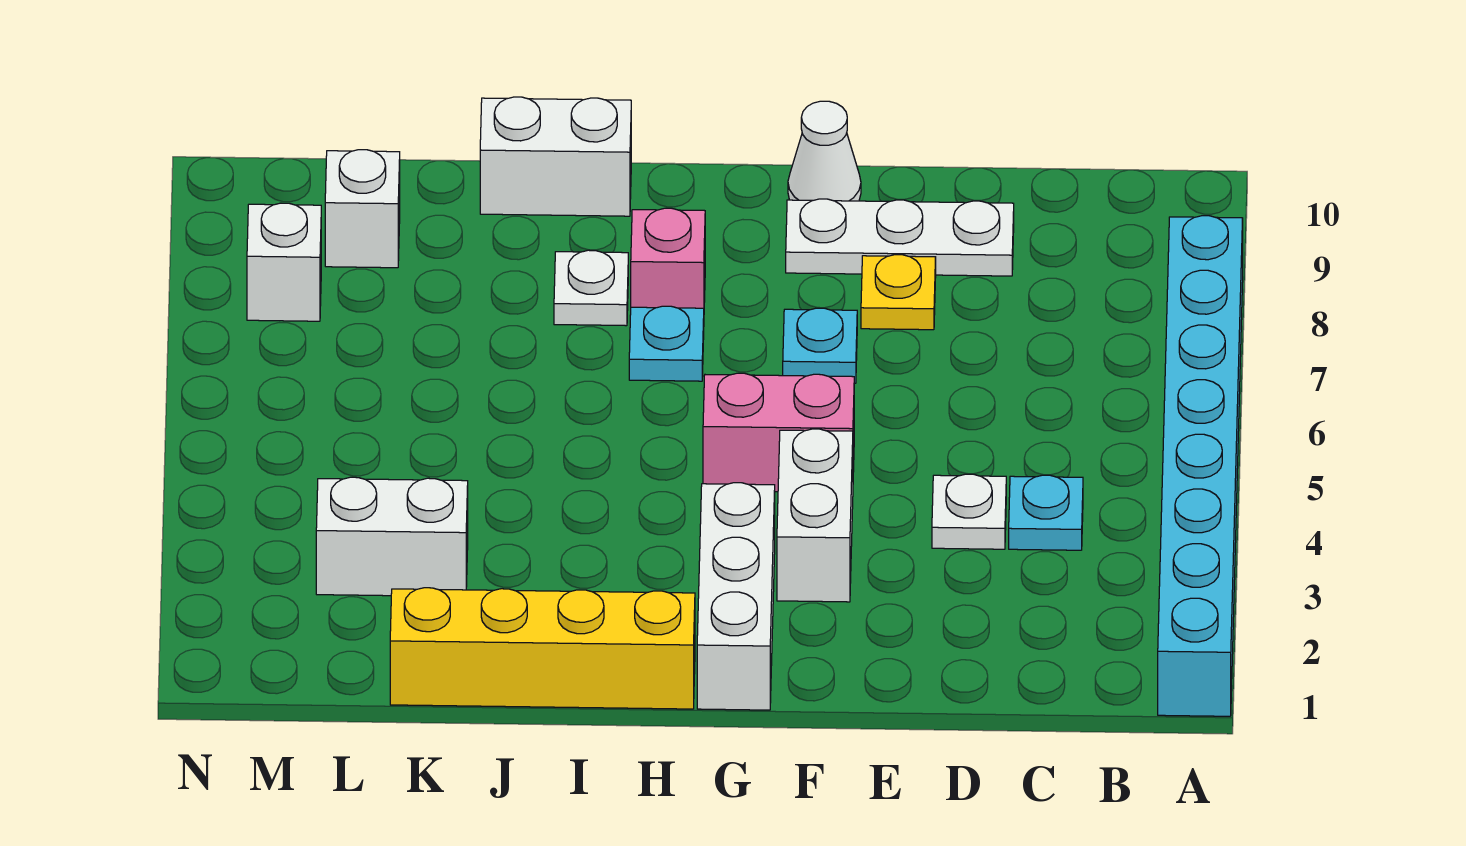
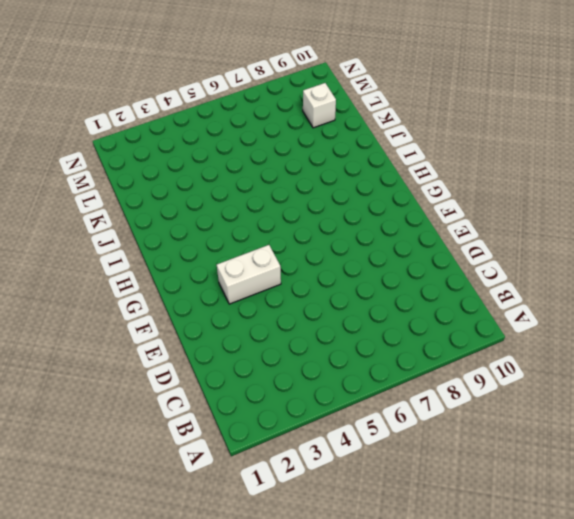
none -> cyan 1x8 brick [1158,216,1243,716]
none -> cyan 1x1 plate [1009,475,1083,550]
none -> white 1x1 plate [932,474,1006,549]

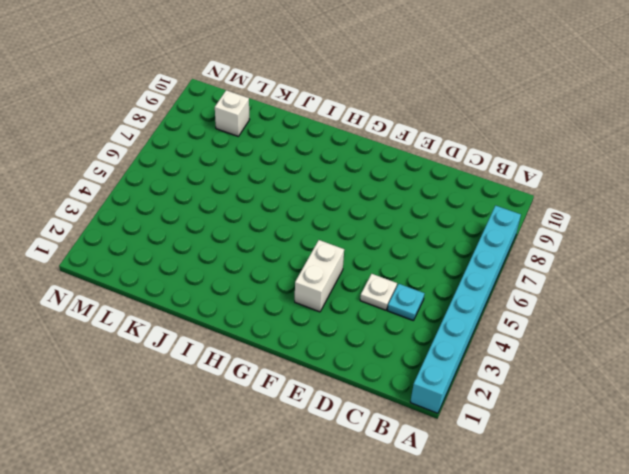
none -> white 1x3 plate [786,199,1014,276]
none -> yellow 1x1 plate [861,255,936,330]
none -> pink 1x2 brick [703,373,854,492]

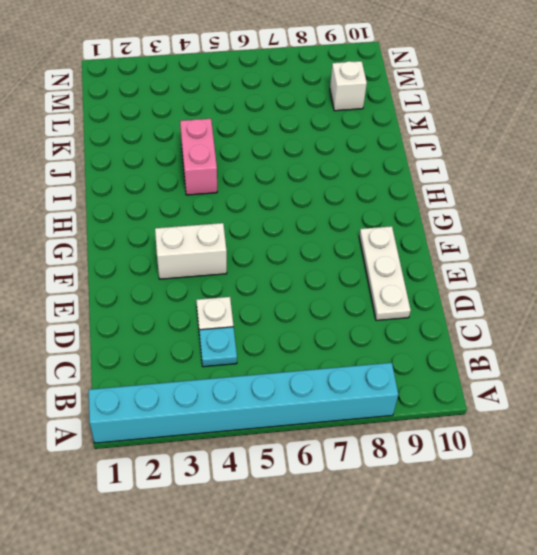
pink 1x2 brick [180,119,217,195] -> pink 1x2 brick moved to [703,373,854,492]
none -> yellow 1x1 plate [861,255,936,330]
none -> cyan 1x1 plate [783,308,857,383]
none -> white 1x1 cone [788,101,861,201]

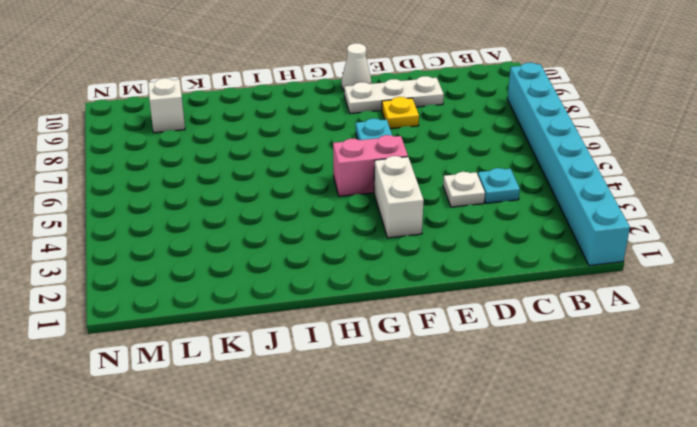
none -> white 1x3 brick [697,483,775,710]
none -> yellow 1x4 brick [390,588,695,709]
none -> cyan 1x1 plate [629,306,704,381]

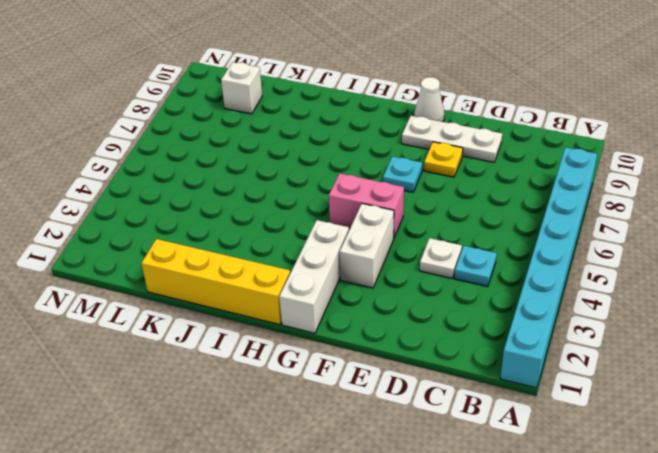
none -> cyan 1x1 plate [629,306,704,381]
none -> pink 1x1 brick [631,208,705,309]
none -> white 1x1 plate [554,250,628,326]

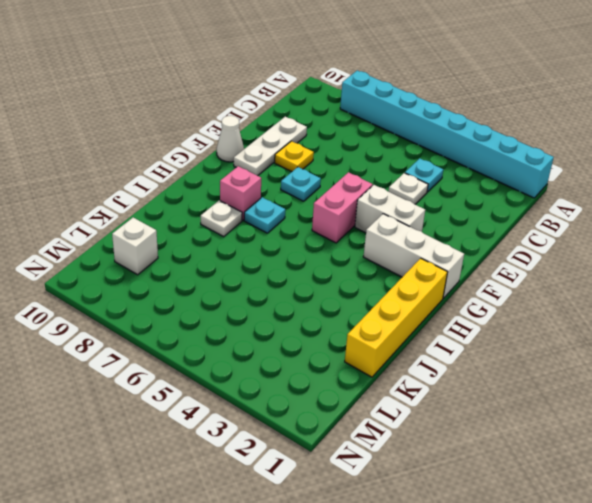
none -> white 1x2 brick [480,97,631,216]
none -> white 1x2 brick [316,477,468,596]
none -> white 1x1 brick [247,203,321,321]

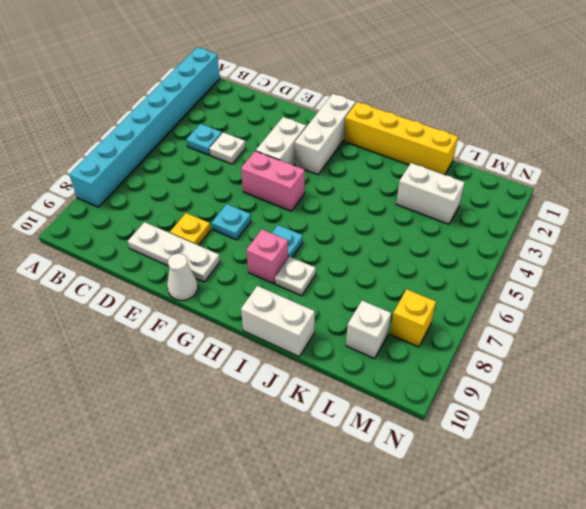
yellow 1x1 brick [390,289,436,347] -> white 1x1 brick [247,203,321,321]

